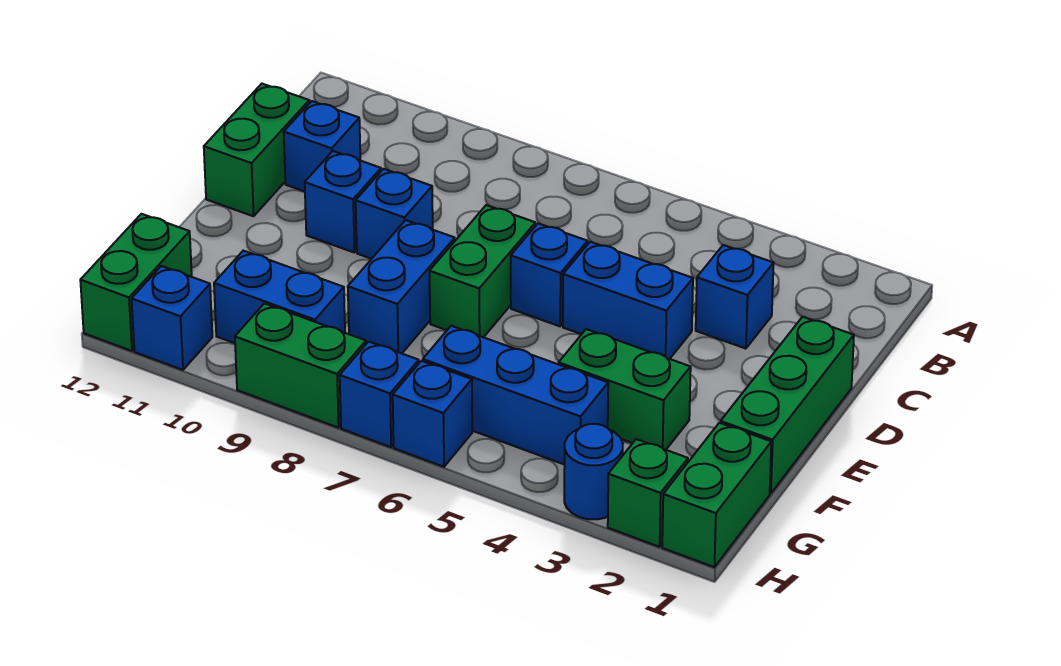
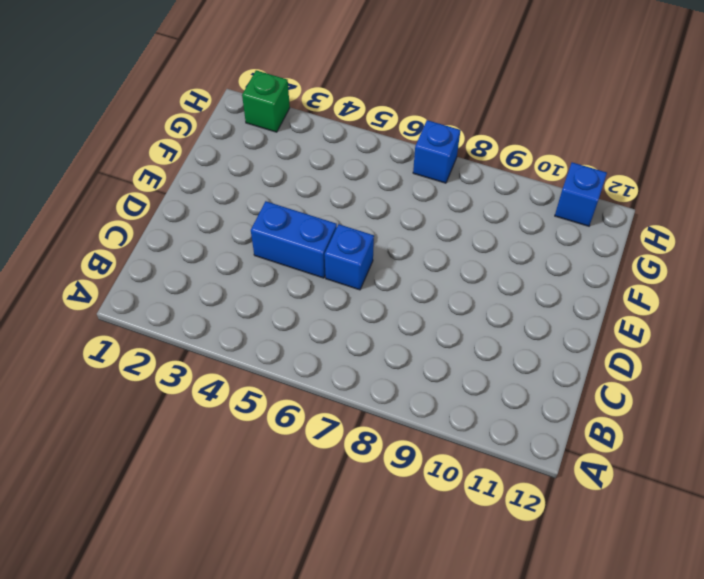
none -> blue 1x1 brick [696,245,774,349]
none -> blue 1x1 brick [284,101,360,191]
none -> green 1x2 brick [204,84,309,216]

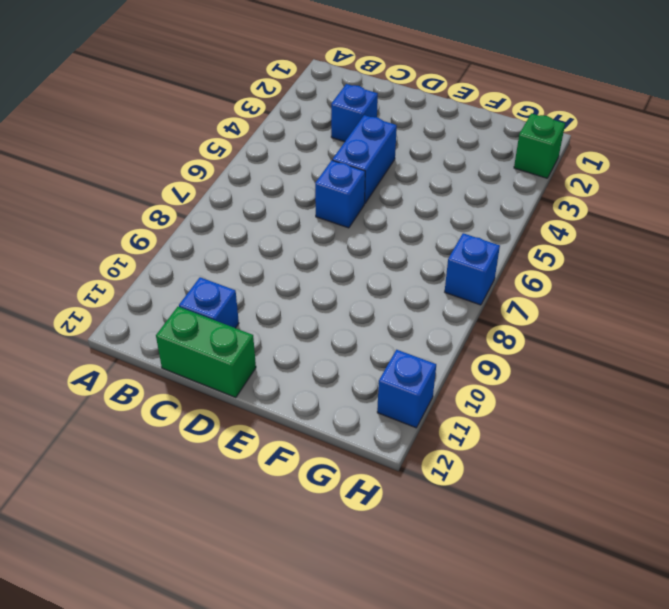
none -> green 1x3 brick [721,317,854,494]
none -> green 1x2 brick [430,205,535,337]
none -> blue 1x1 brick [356,169,433,259]

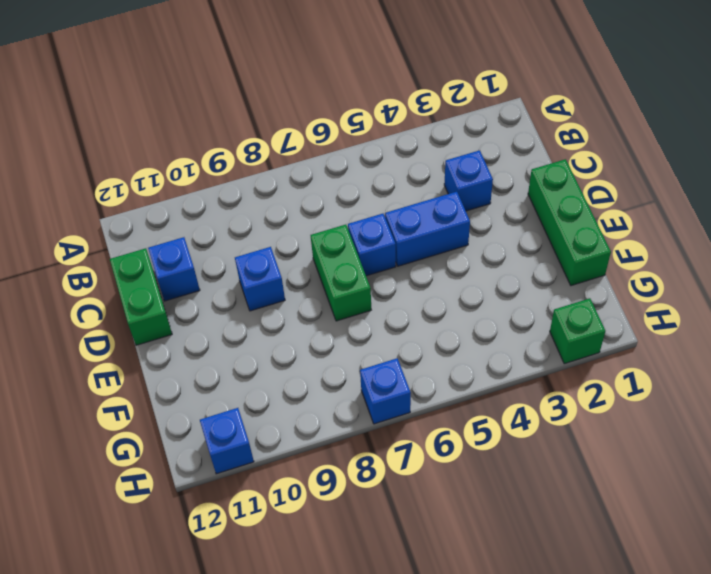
none -> blue 1x1 brick [305,151,381,252]
none -> blue 1x2 brick [348,220,455,353]
none -> green 1x2 brick [559,329,691,450]

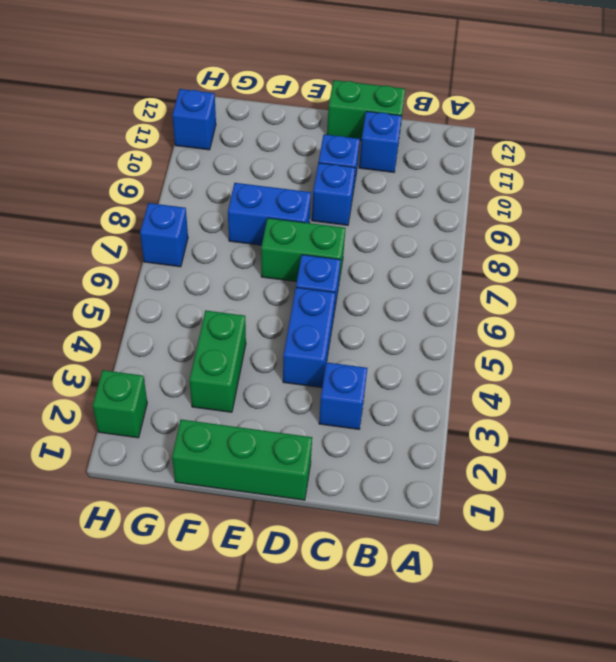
none -> green 1x2 brick [662,423,771,567]
none -> blue 1x3 brick [423,326,608,465]
none -> blue 1x2 brick [214,251,345,343]

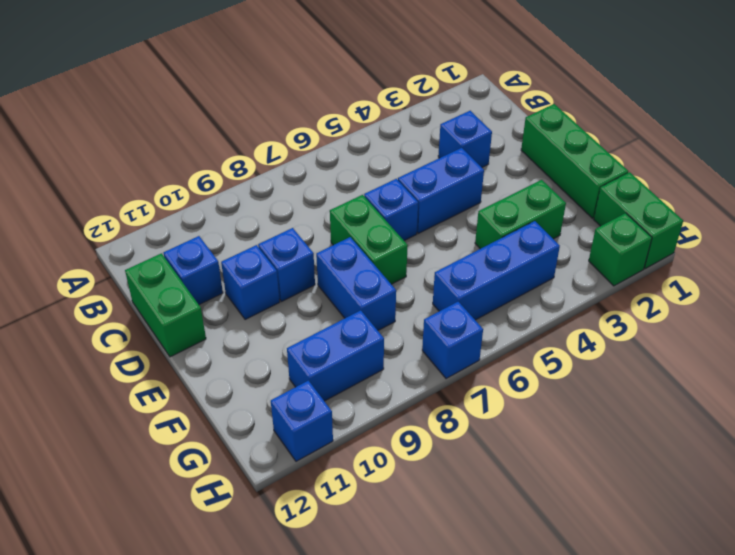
none -> green 1x2 brick [80,214,192,351]
none -> blue 1x1 round brick [564,424,623,519]
none -> blue 1x1 brick [393,361,472,467]

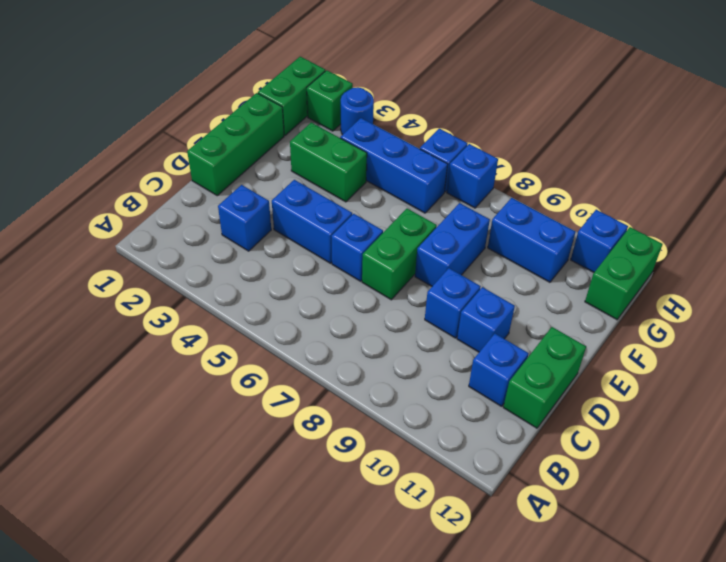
none -> green 1x2 brick [235,303,366,428]

